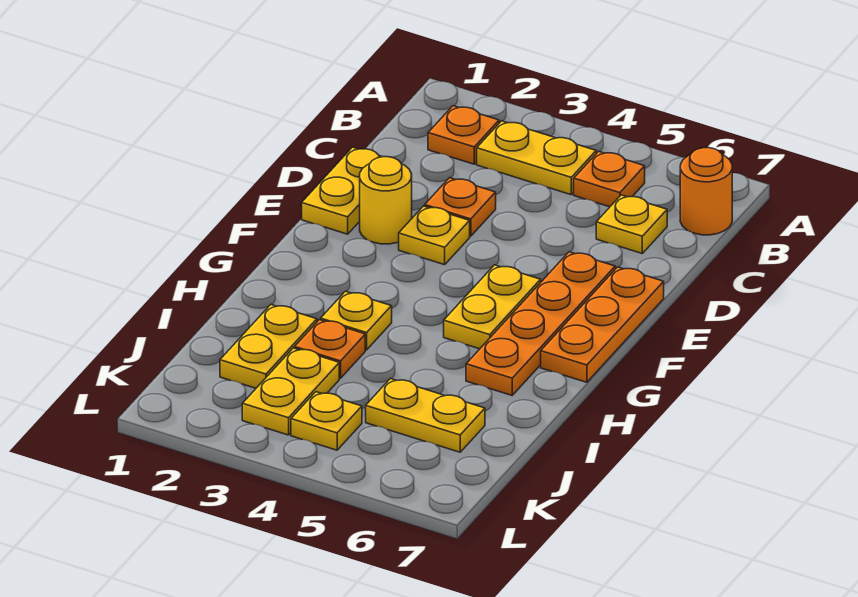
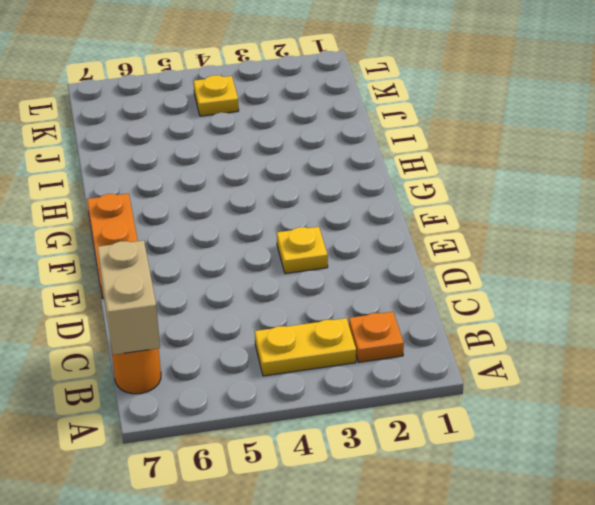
tan 1x2 brick [97,240,160,355] -> none
none -> orange 1x1 plate [574,151,645,207]
none -> yellow 1x1 plate [596,195,667,253]
none -> yellow 1x2 plate [302,147,382,234]

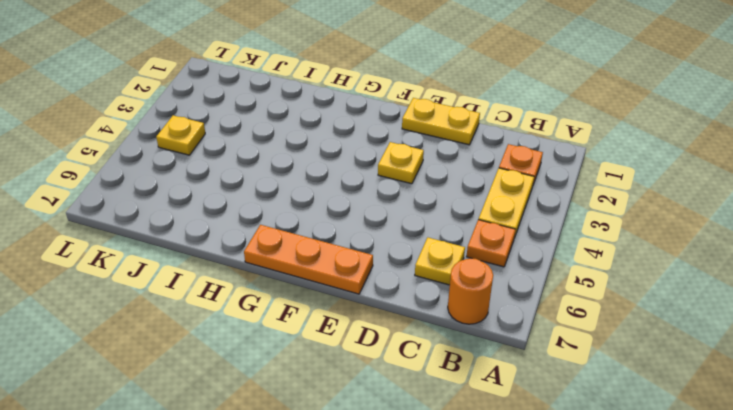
none -> orange 1x1 plate [425,178,496,236]
none -> yellow 1x1 round brick [360,157,412,244]
none -> orange 1x4 plate [466,252,615,395]

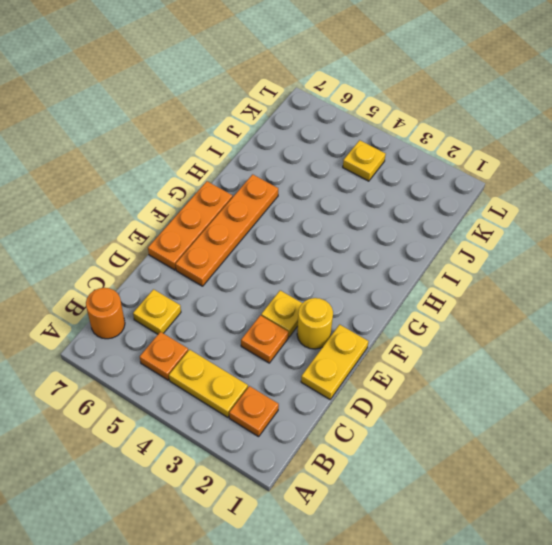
none -> yellow 1x2 plate [444,265,541,349]
none -> yellow 1x1 plate [321,291,392,350]
none -> yellow 1x2 plate [220,305,317,388]

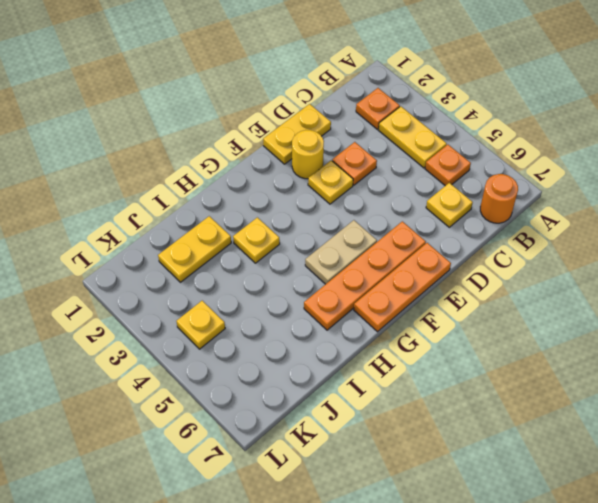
tan 1x2 plate [305,220,377,284] -> yellow 1x2 plate [444,265,541,349]
none -> orange 1x1 plate [294,320,365,378]
none -> yellow 1x2 plate [242,348,339,435]
none -> yellow 1x2 plate [366,379,485,452]

